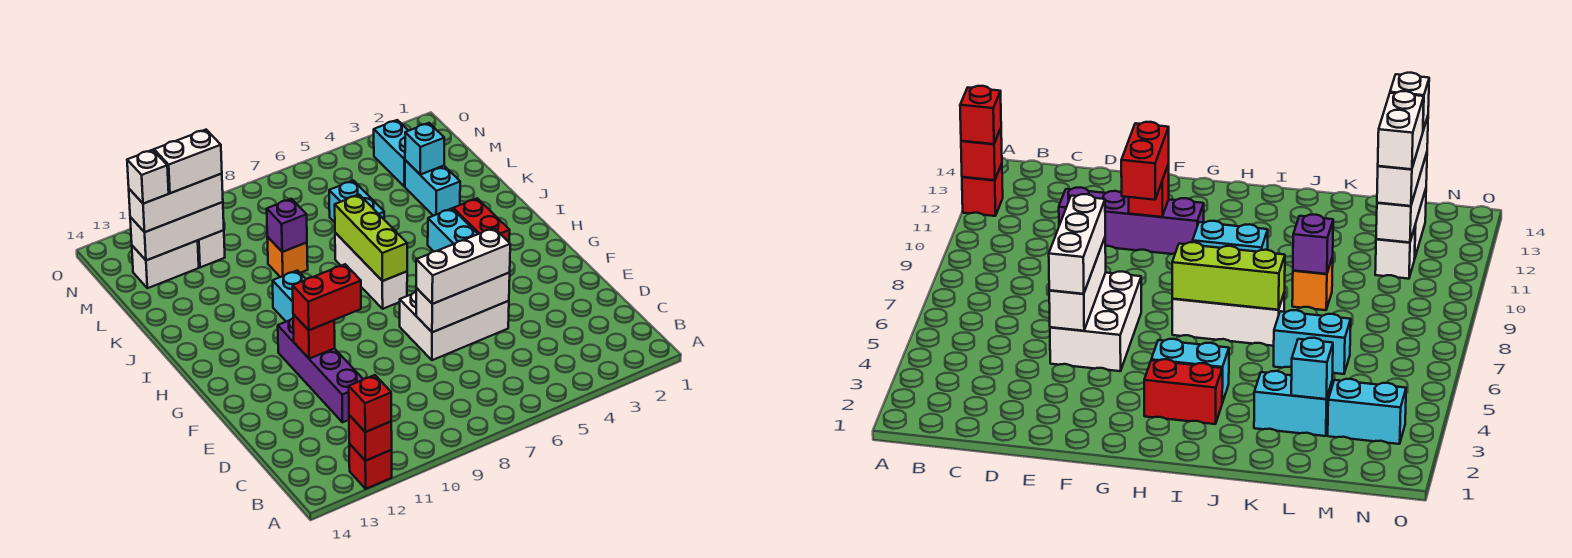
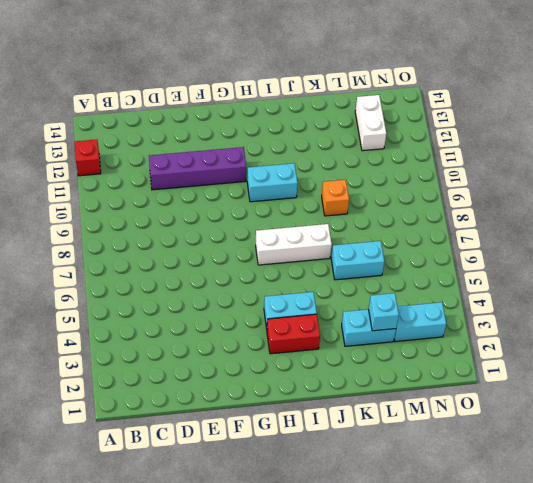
none -> white 2x3 brick [400,292,509,360]
none -> white 1x1 brick [198,230,225,267]
none -> red 1x1 brick [349,415,392,461]

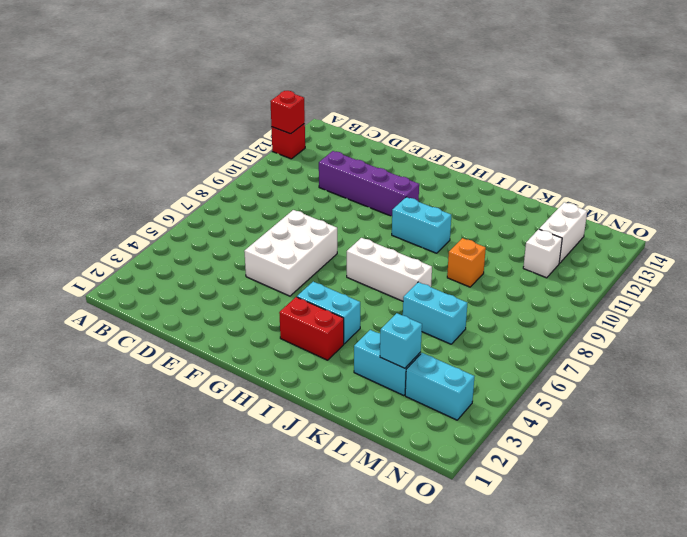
none -> white 1x3 brick [416,273,510,332]
none -> red 1x1 brick [293,314,335,359]
none -> lime 1x3 brick [335,195,407,281]

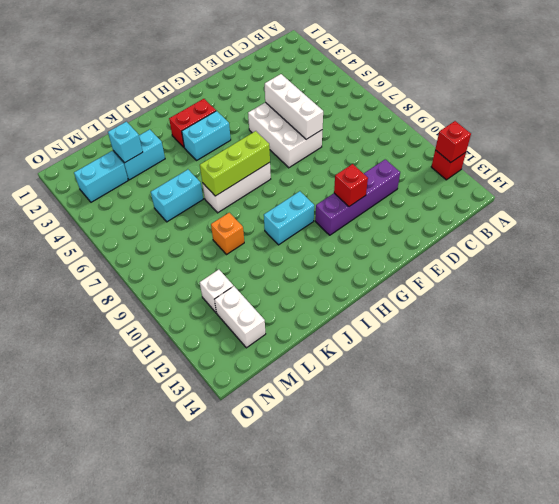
none -> purple 1x1 brick [267,199,307,252]
none -> white 1x3 brick [130,202,224,260]
none -> red 1x1 brick [349,375,391,432]

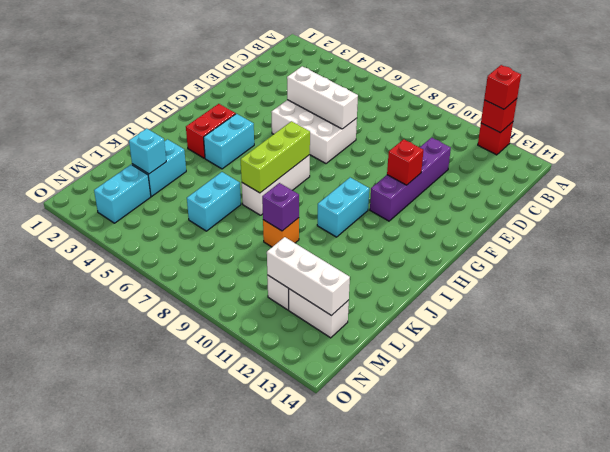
none -> white 1x3 brick [416,228,510,304]
none -> red 1x2 brick [293,264,361,330]
none -> white 1x3 brick [129,174,223,232]

